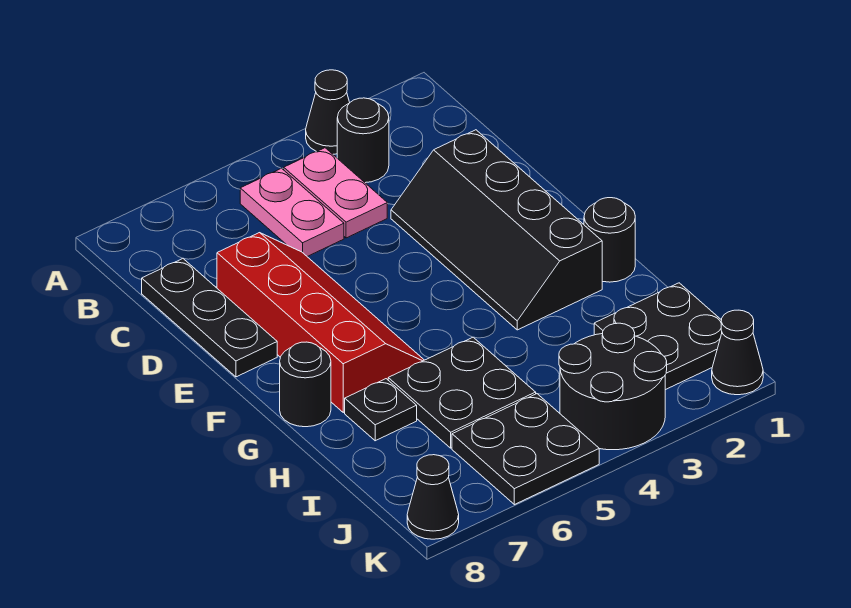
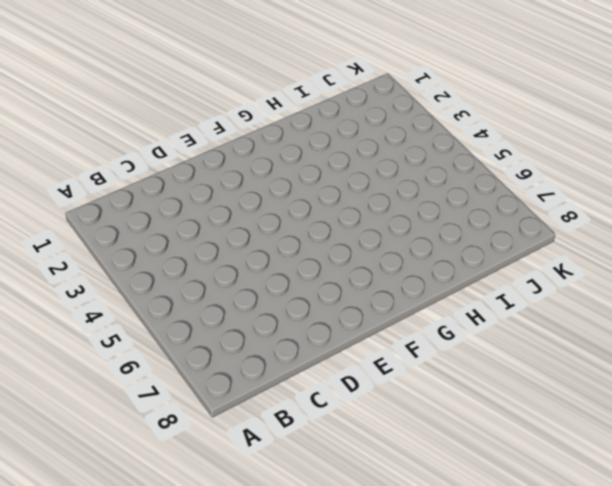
none -> black 1x1 cone [306,70,350,154]
none -> black 1x1 round brick [337,98,389,183]
none -> pink 1x2 plate [284,148,387,238]

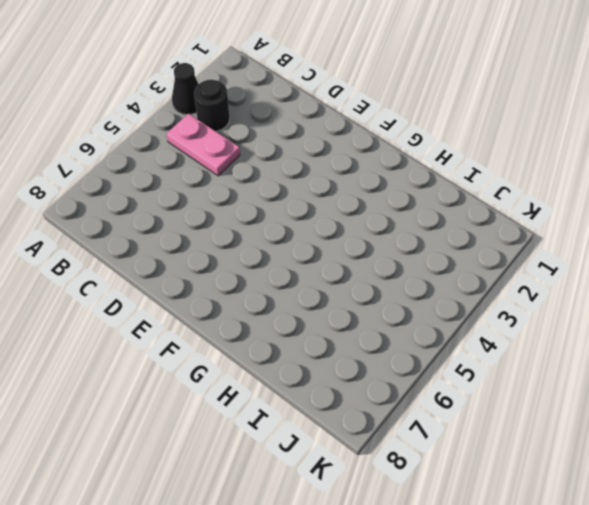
none -> pink 1x2 plate [240,168,344,256]
none -> black 1x3 plate [142,258,277,377]
none -> black 2x4 slope [391,130,602,330]

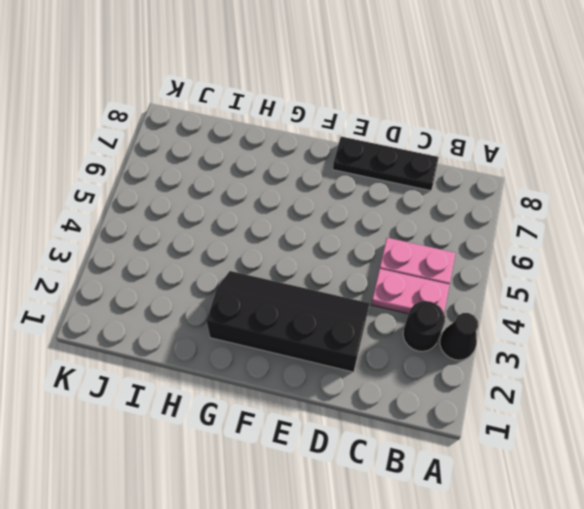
none -> red 2x4 slope [217,233,424,412]
none -> black 1x1 round brick [584,198,635,282]
none -> black 1x1 round brick [280,342,331,427]

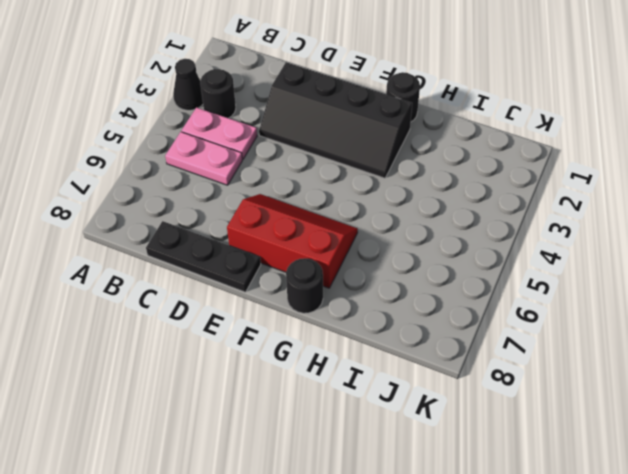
red 2x3 slope [227,194,358,288] -> red 2x4 slope [217,233,424,412]
none -> black 2x2 plate [388,337,536,448]
none -> black 1x1 plate [345,379,417,441]
none -> black 2x2 plate [594,283,722,390]

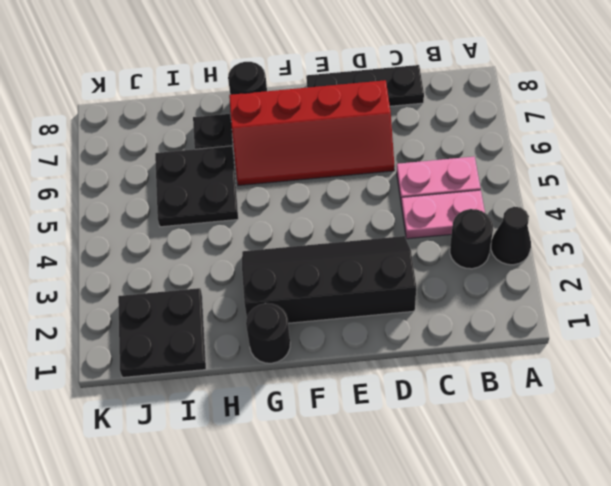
none -> black 2x2 round brick [559,323,667,450]
none -> black 2x2 plate [452,394,599,505]
none -> black 1x1 cone [712,310,763,395]

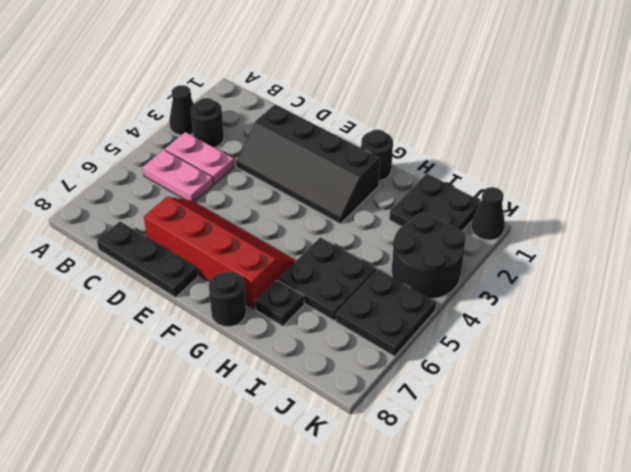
none -> black 1x1 cone [407,455,459,539]

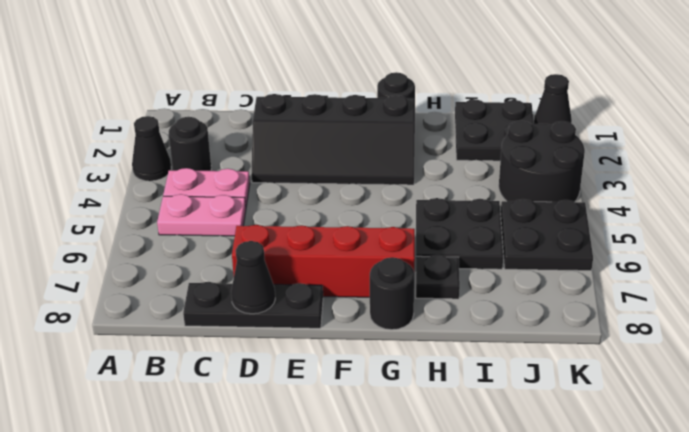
black 1x1 cone [231,241,275,314] -> black 1x1 cone moved to [407,455,459,539]

